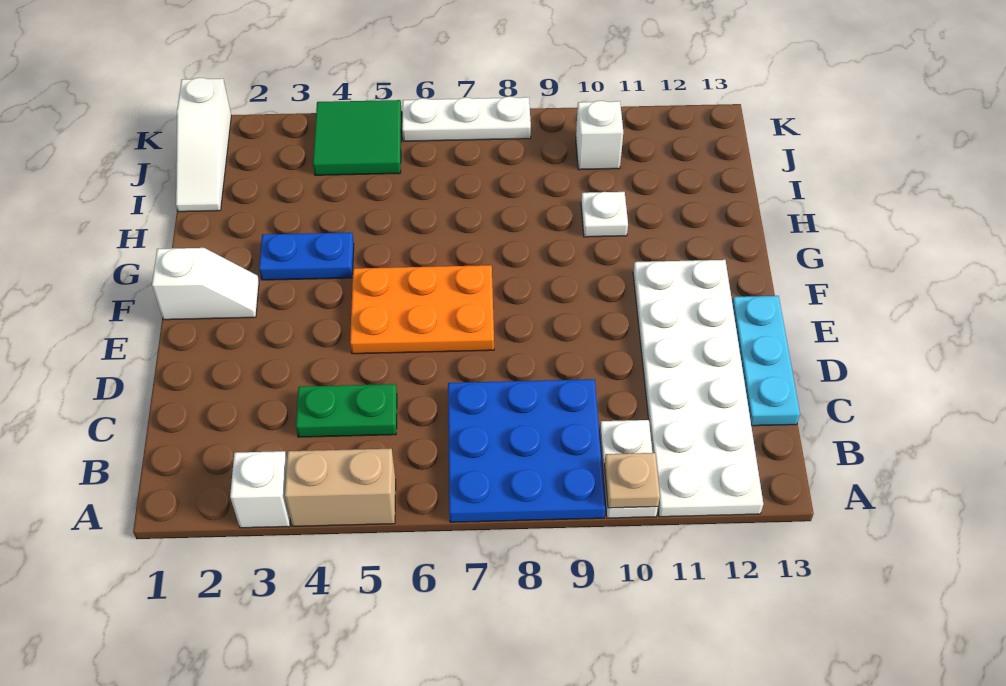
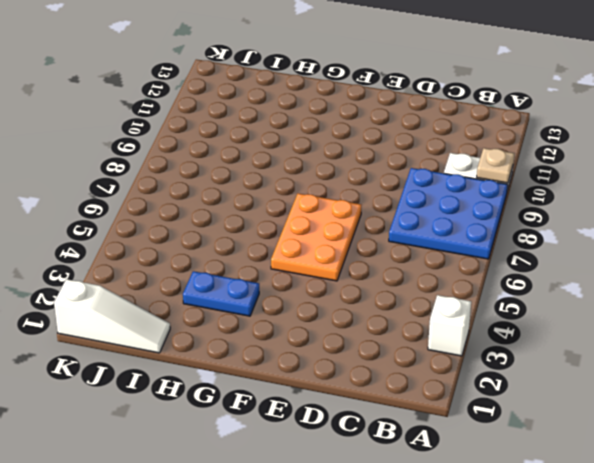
blue 1x2 plate [183,271,259,316] -> blue 1x2 plate turned to [259,232,354,280]
none -> tan 1x2 brick [285,449,396,526]
none -> white 2x6 plate [633,260,763,517]
none -> green 1x2 plate [296,384,397,437]

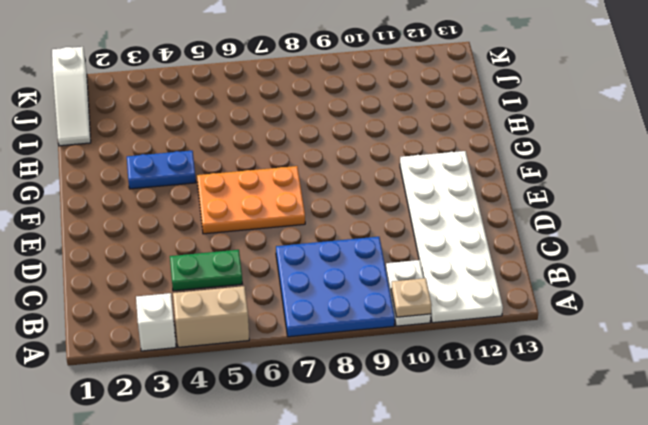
none -> cyan 1x3 plate [732,296,800,426]
none -> white 1x2 slope [152,248,259,320]
none -> white 1x1 plate [581,192,628,237]

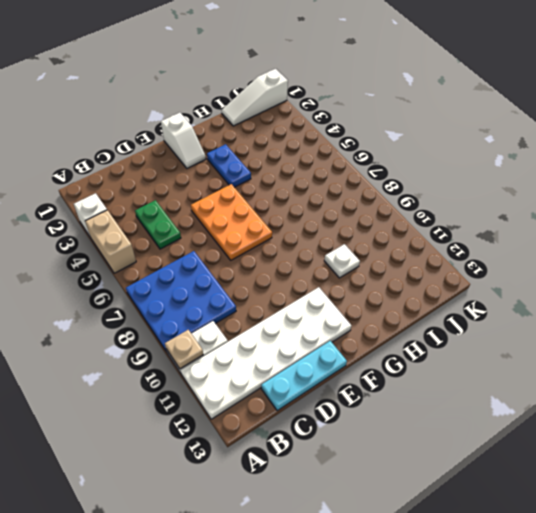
none -> green 2x2 tile [313,100,402,175]
none -> white 1x1 brick [576,101,623,170]
none -> white 1x3 plate [402,97,531,141]

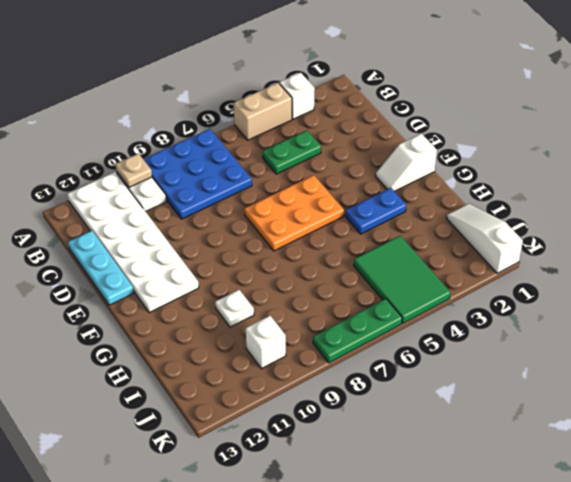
green 2x3 tile [354,236,450,323] -> green 2x2 tile [313,100,402,175]
green 1x3 plate [313,299,402,363] -> white 1x3 plate [402,97,531,141]

